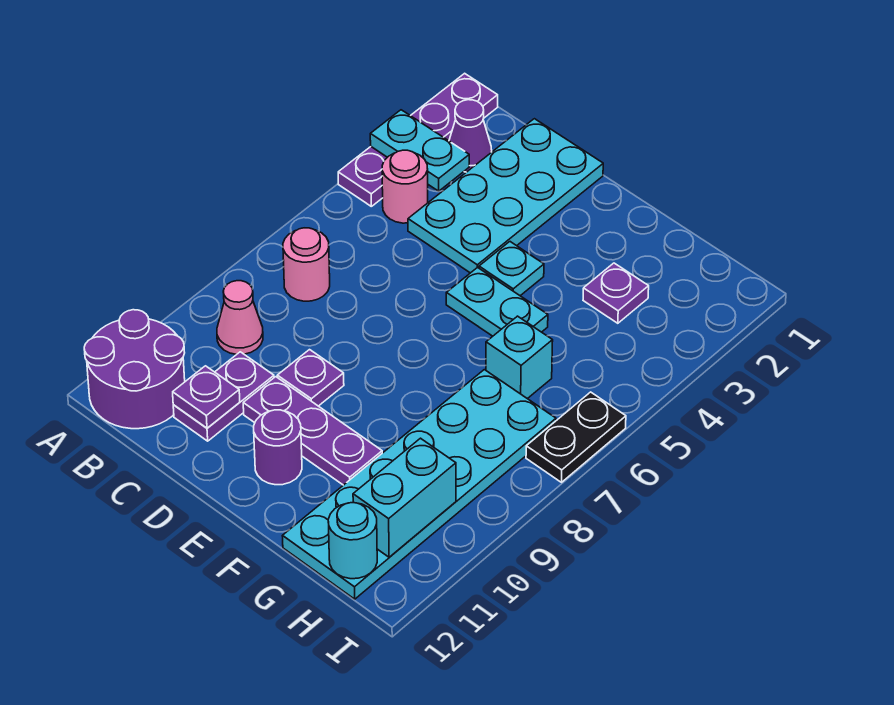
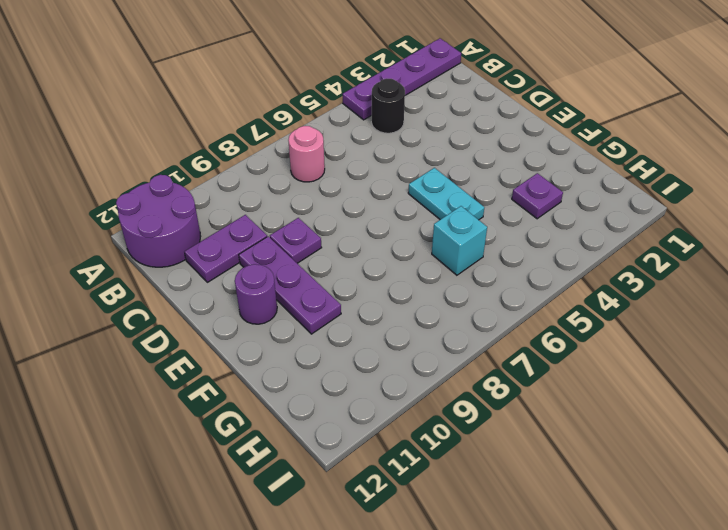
black 1x1 round brick [371,79,405,133] -> pink 1x1 round brick [382,150,428,223]
none -> purple 1x1 cone [449,100,492,172]
none -> pink 1x1 cone [217,281,263,355]
none -> cyan 2x4 plate [408,119,603,273]

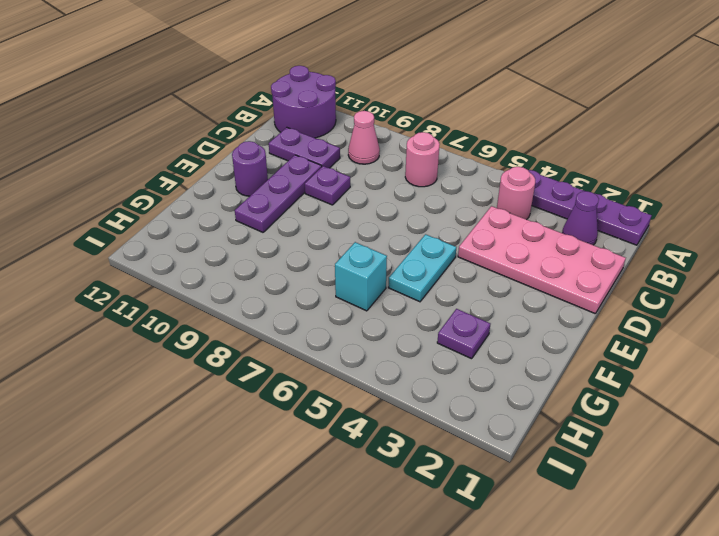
pink 2x4 plate [458,206,626,314] -> cyan 2x4 plate [408,119,603,273]
none -> cyan 1x1 plate [479,242,544,296]
none -> cyan 2x6 plate [283,370,556,599]
none -> black 1x2 plate [526,392,626,482]

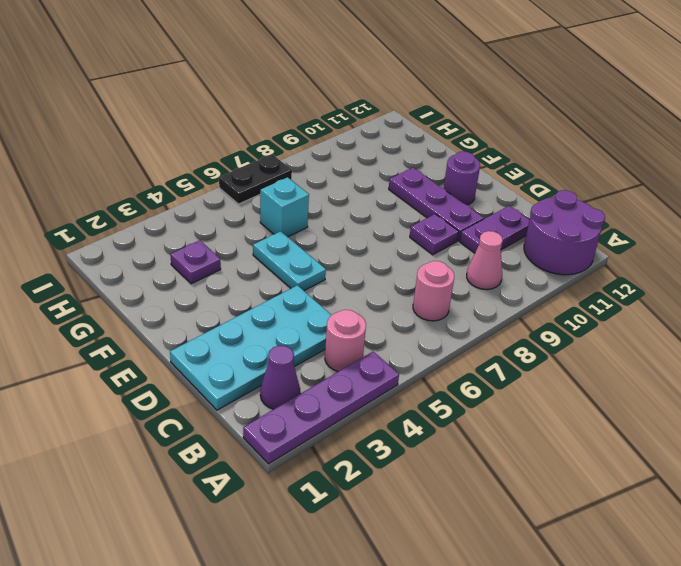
none -> cyan 1x1 plate [479,242,544,296]
none -> cyan 2x6 plate [283,370,556,599]
none -> cyan 1x2 plate [370,110,469,191]

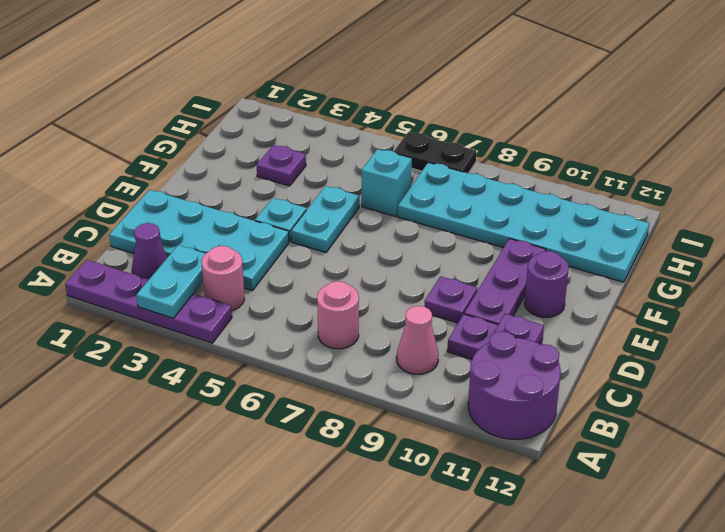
none -> cyan 1x2 brick [353,438,456,557]
none -> cyan 1x1 round brick [328,503,377,579]

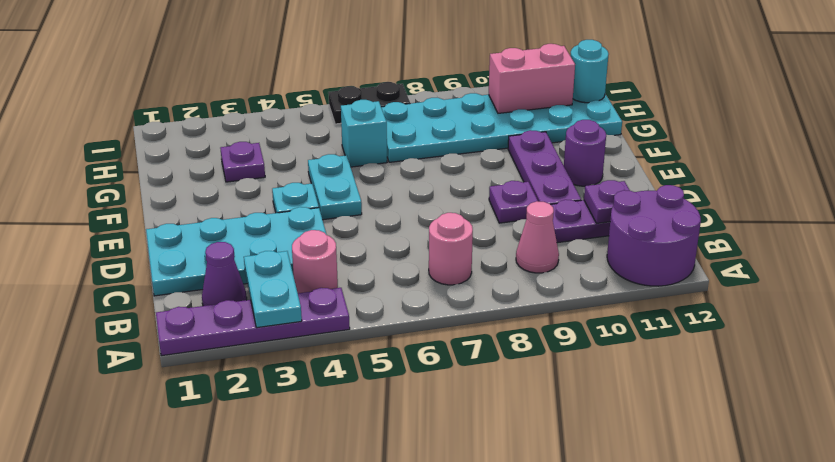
pink 1x2 brick [489,44,575,113] -> cyan 1x2 brick [353,438,456,557]

